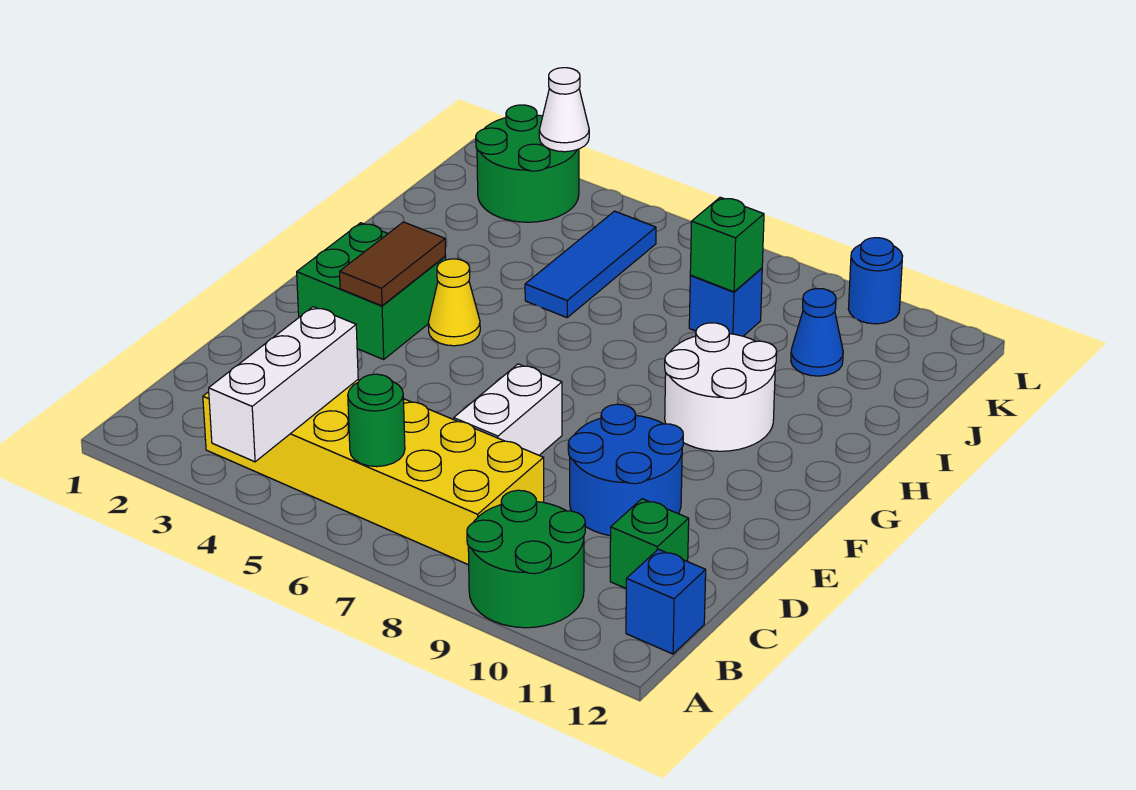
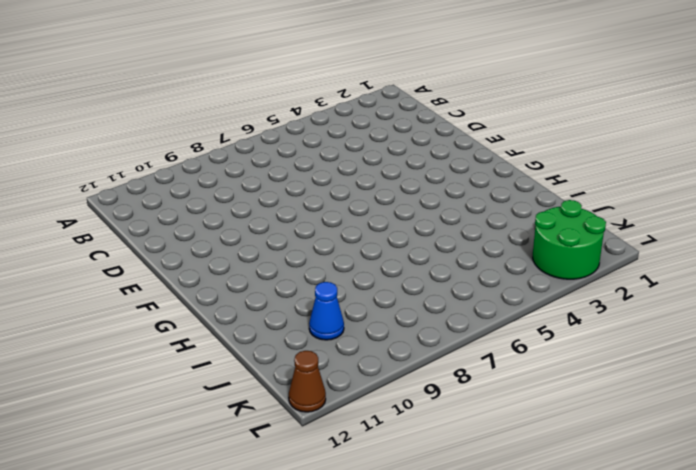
brown 1x1 cone [289,351,326,412] -> none
none -> green 2x2 round brick [467,490,585,628]
none -> yellow 2x6 brick [203,380,544,565]
none -> blue 1x1 brick [626,549,706,654]

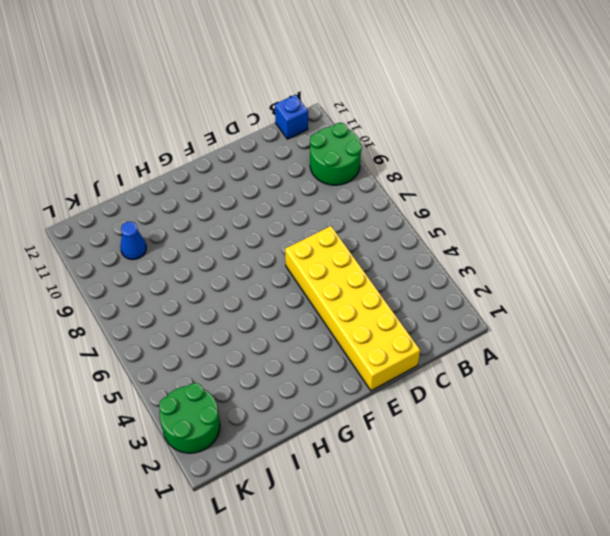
yellow 2x6 brick [285,226,420,391] -> yellow 2x6 brick moved to [203,380,544,565]
none -> green 1x1 brick [610,499,689,588]
none -> white 1x2 brick [454,364,562,455]
none -> blue 2x2 round brick [568,404,683,536]

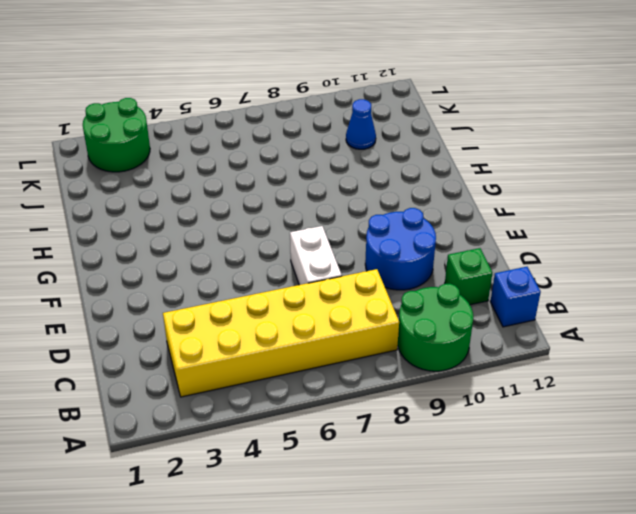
none -> green 2x2 brick [297,223,446,359]
none -> yellow 1x1 cone [428,259,480,346]
none -> white 2x2 round brick [665,323,777,451]

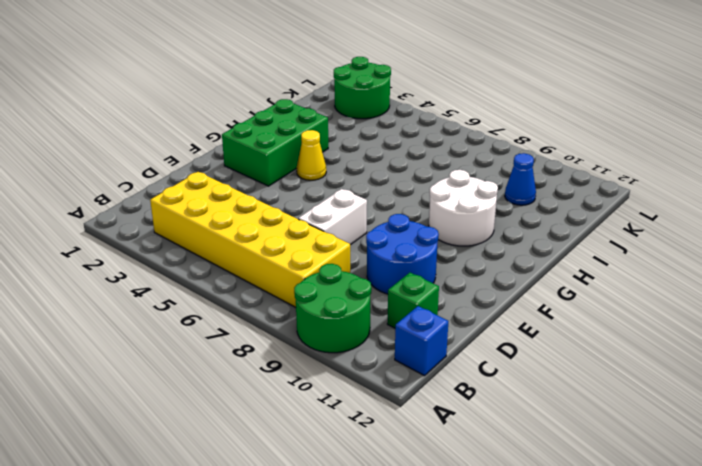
green 2x3 brick [222,99,328,186] -> green 2x2 brick [297,223,446,359]
none -> blue 1x3 tile [525,211,656,318]
none -> blue 1x1 brick [689,268,762,336]
none -> blue 1x1 round brick [848,238,903,324]

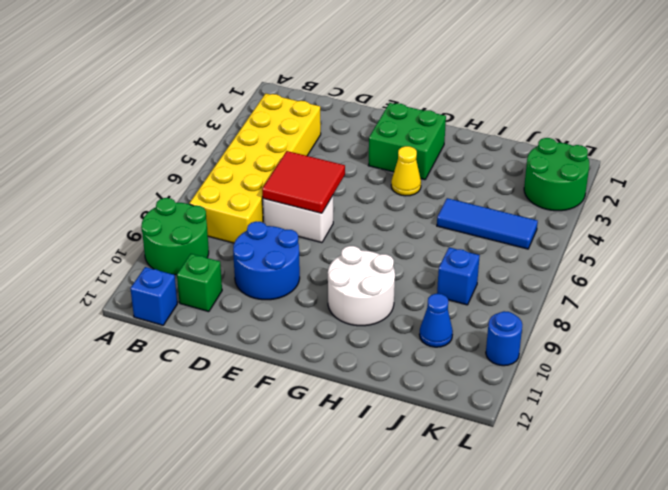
red 2x2 tile [262,151,345,213] -> none
none -> white 1x3 brick [209,307,358,462]
none -> green 1x1 round brick [348,374,405,467]
none -> brown 1x2 tile [340,222,446,306]

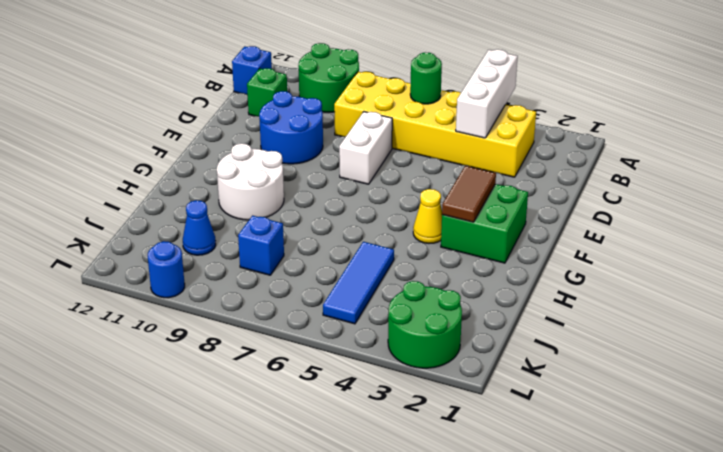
none -> green 1x1 brick [690,197,764,292]
none -> white 1x1 cone [539,68,589,152]

